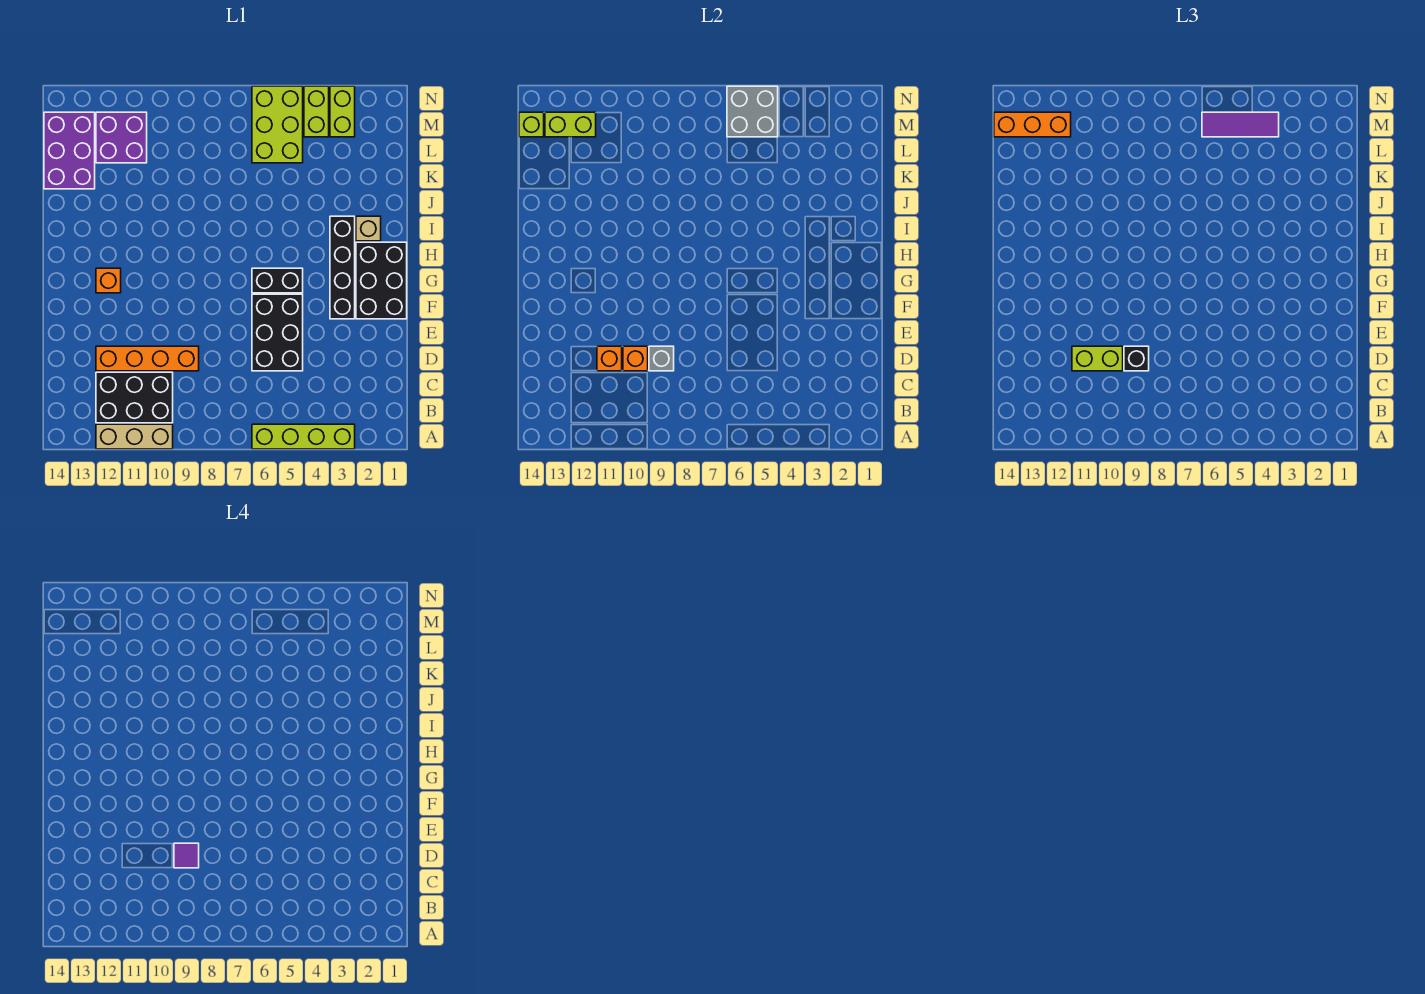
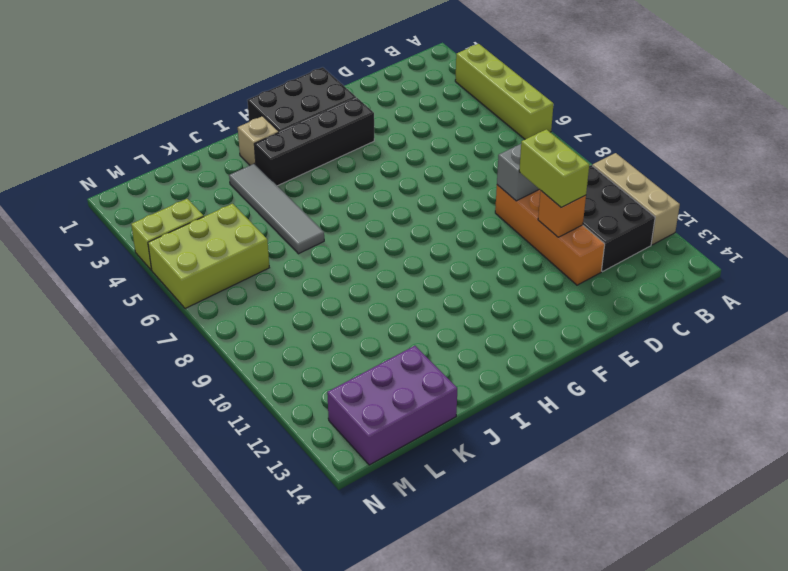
grey 1x4 tile [229,164,324,254] -> none
none -> black 2x3 brick [252,294,303,371]
none -> black 1x2 brick [252,268,303,293]
none -> orange 1x1 brick [96,268,121,293]

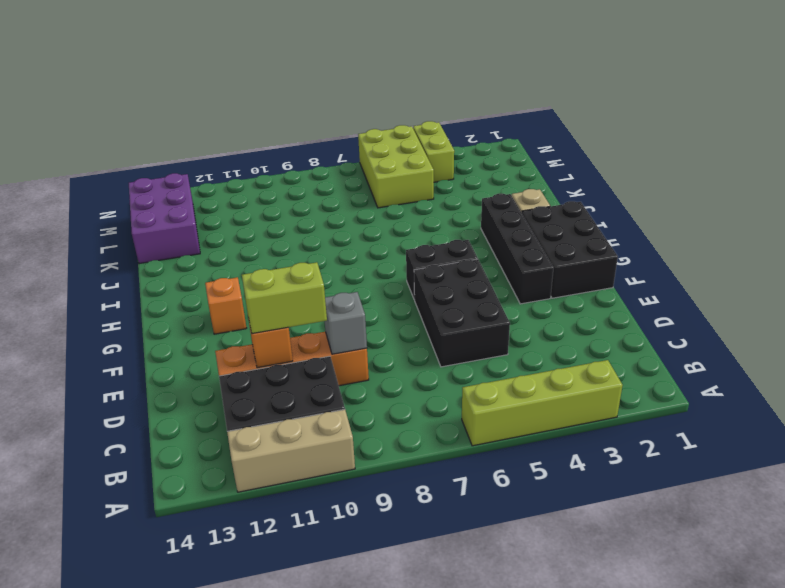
none -> purple 2x2 brick [96,112,147,163]
none -> lime 1x2 brick [330,86,355,137]
none -> orange 1x1 brick [623,346,648,371]

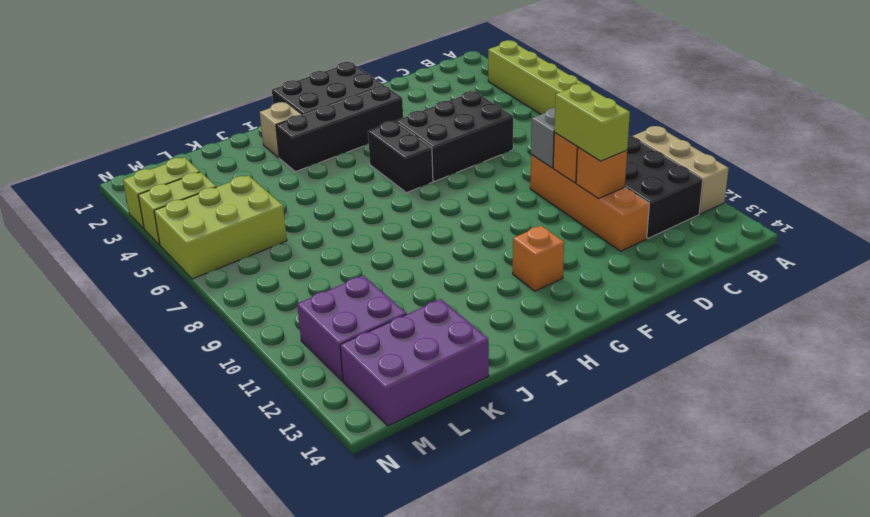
none -> grey 2x2 brick [727,86,778,137]
none -> lime 1x2 brick [545,112,596,137]
none -> lime 1x1 brick [519,112,544,137]

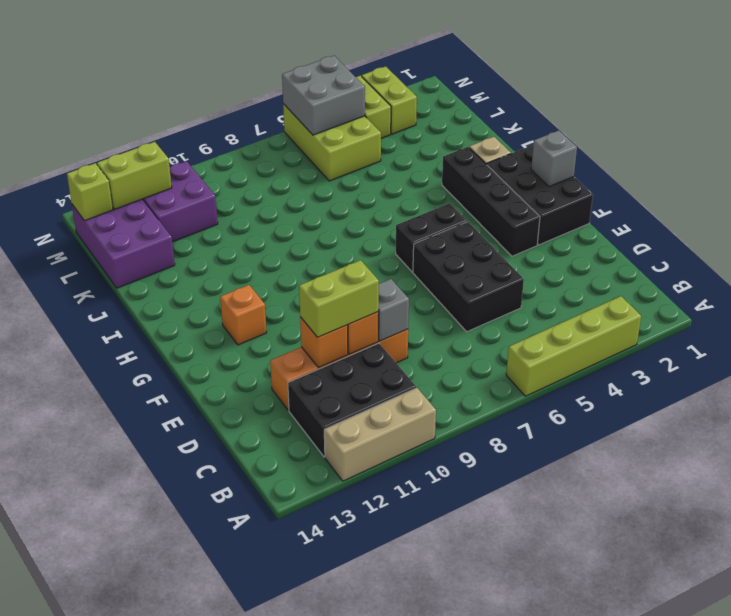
grey 1x1 brick [531,130,577,187] -> none
none -> black 1x1 brick [1124,346,1149,371]
none -> purple 1x3 tile [1202,112,1279,137]
none -> orange 1x3 brick [994,112,1071,137]

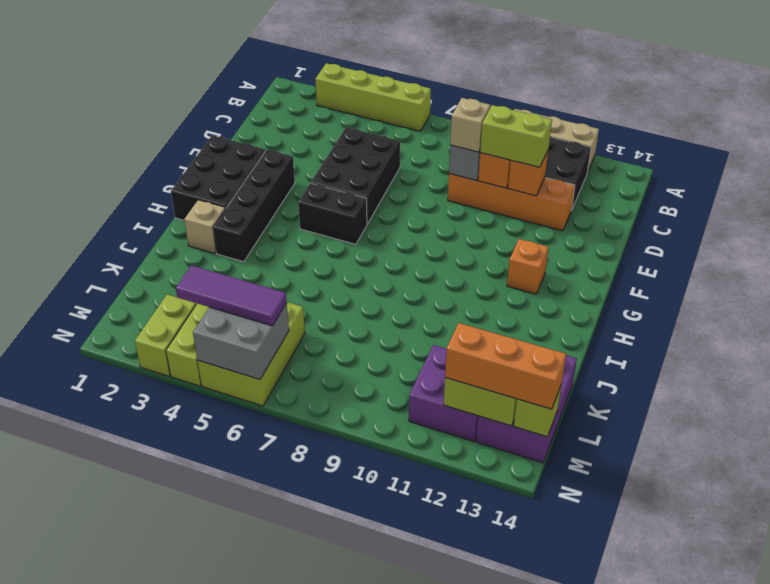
tan 1x1 brick [450,98,490,152] -> black 1x1 brick [1124,346,1149,371]
none -> purple 1x1 tile [174,843,199,868]

